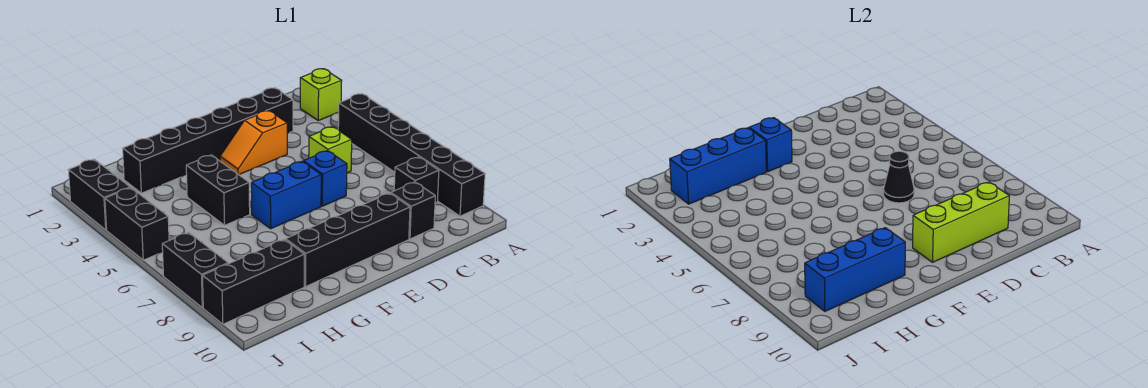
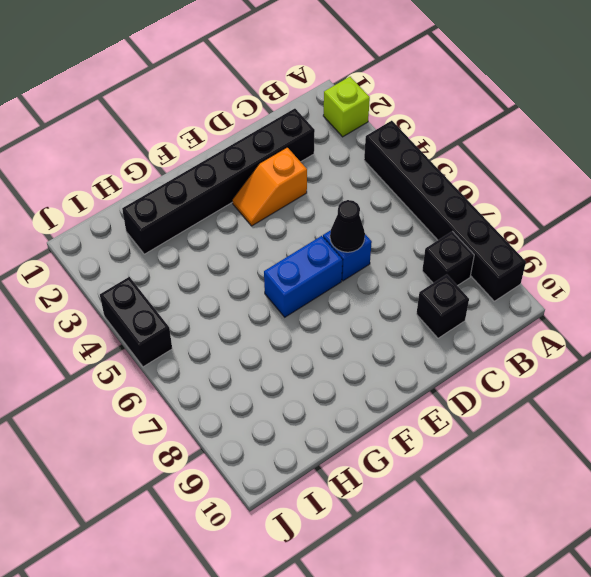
none -> lime 1x1 brick [309,127,352,173]
none -> black 1x4 brick [286,193,410,286]
none -> black 1x2 brick [186,155,250,225]

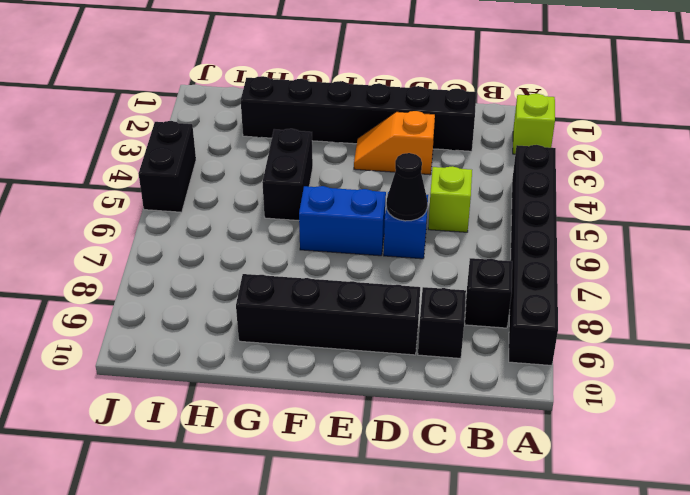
none -> black 1x3 brick [203,239,304,324]
none -> black 1x2 brick [68,159,130,230]
none -> black 1x2 brick [162,232,228,308]

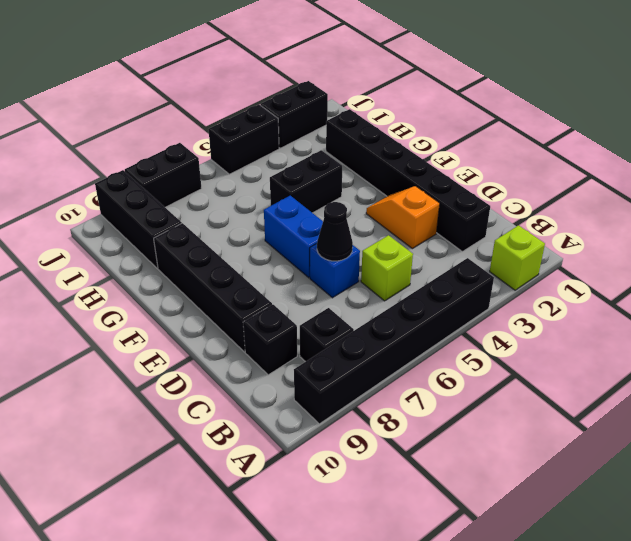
none -> lime 1x3 brick [913,182,1009,262]
none -> blue 1x1 brick [749,118,792,172]
none -> blue 1x3 brick [670,128,766,204]

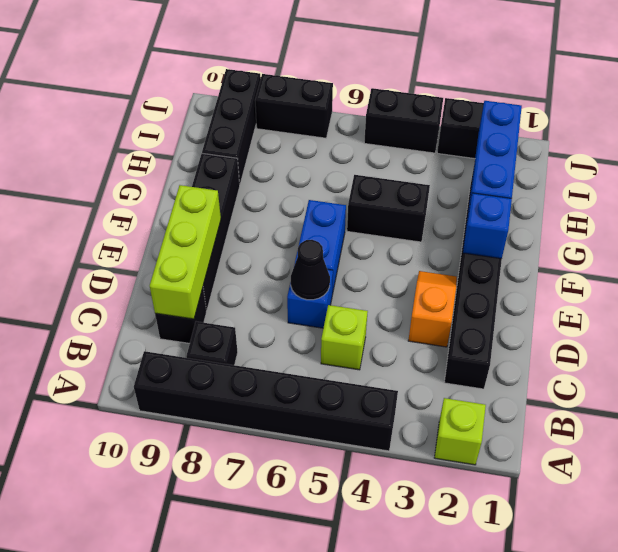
none -> blue 1x3 brick [805,228,905,311]

